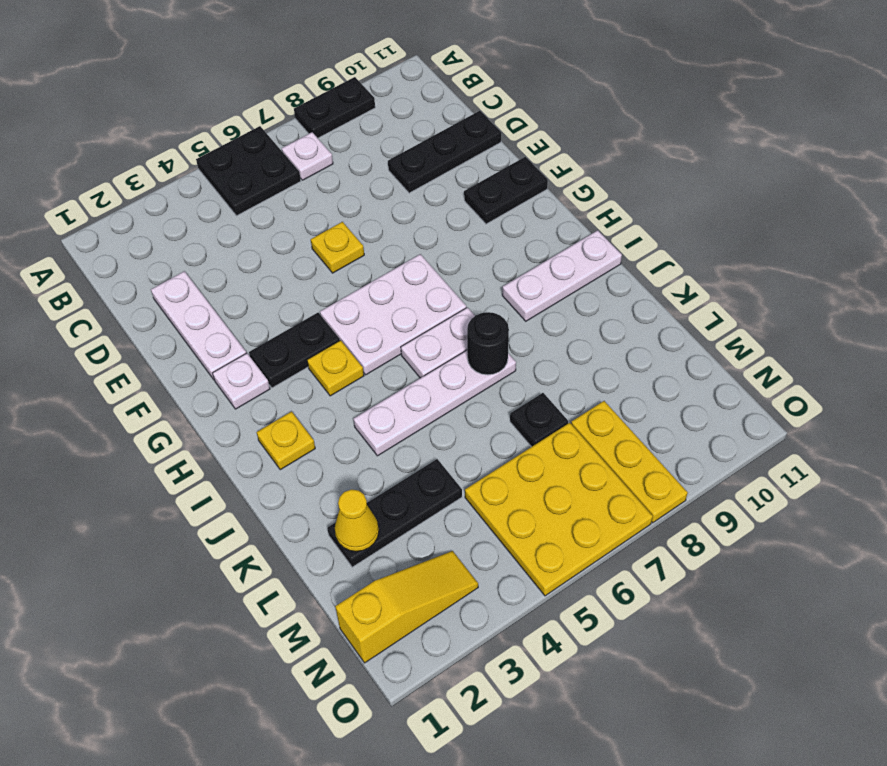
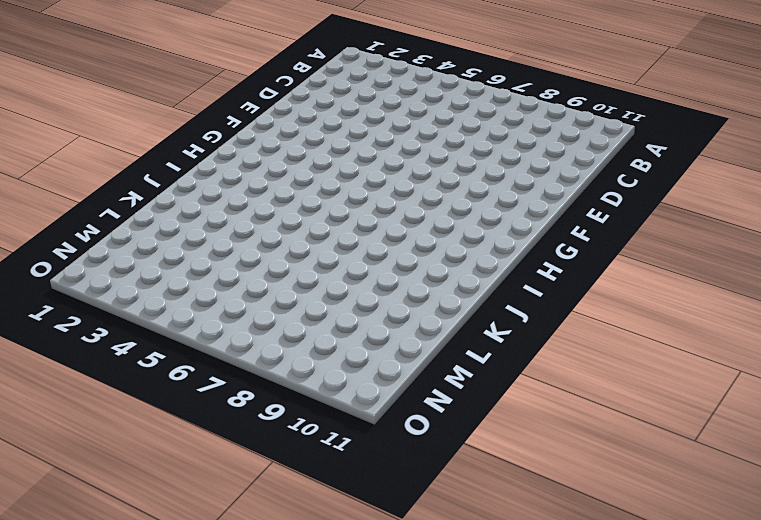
none -> black 2x2 plate [196,126,301,216]
none -> black 1x2 plate [294,77,375,138]
none -> white 1x1 plate [282,132,333,180]

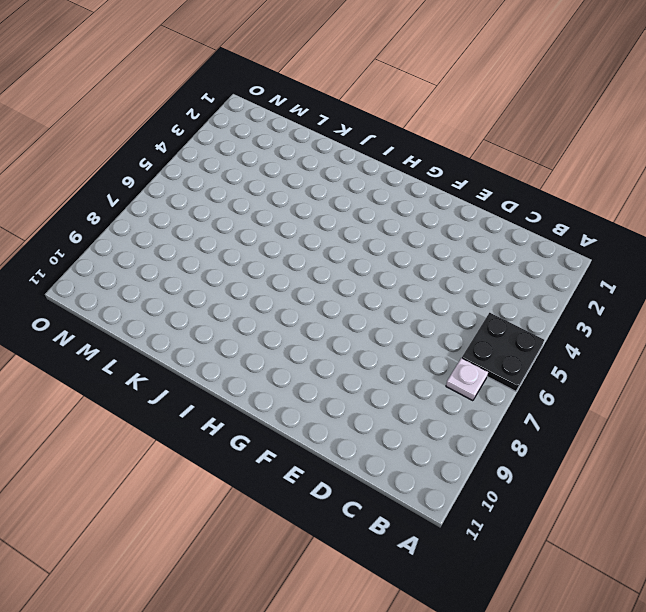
none -> black 1x2 plate [294,77,375,138]
none -> white 1x3 plate [151,271,246,380]
none -> black 1x3 plate [388,111,501,193]

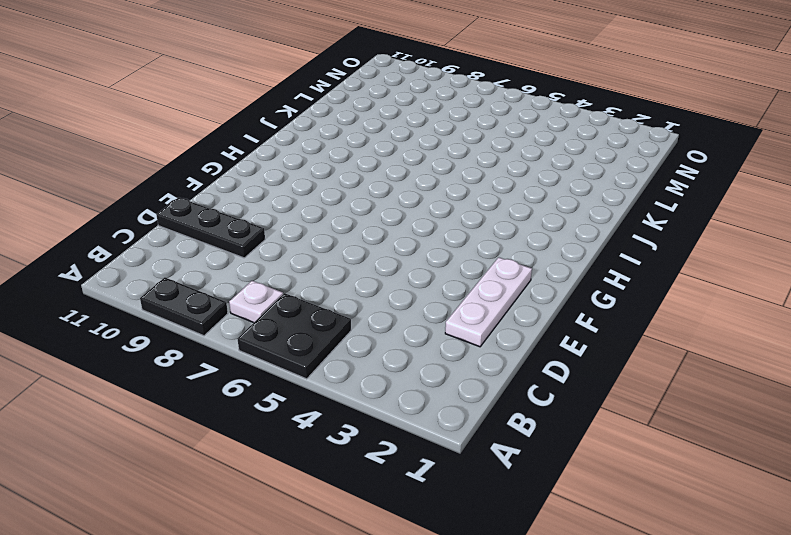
none -> yellow 1x1 plate [311,222,364,273]
none -> black 1x2 plate [464,157,548,224]
none -> white 1x1 plate [213,353,270,409]

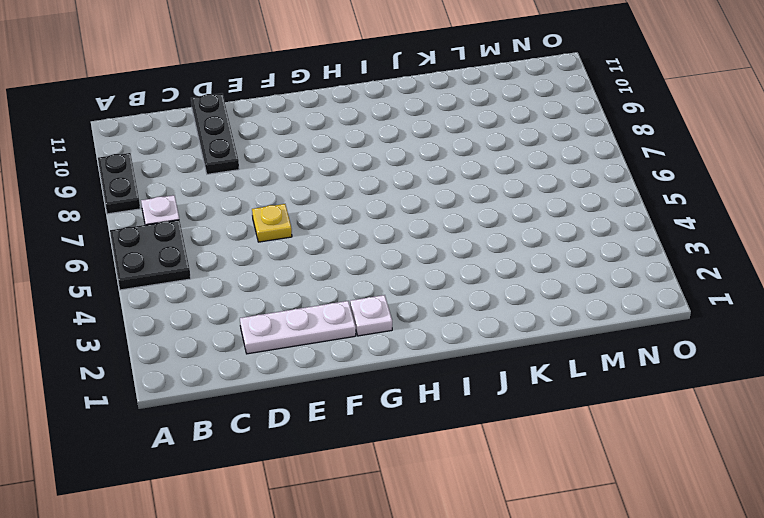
none -> black 1x2 plate [464,157,548,224]
none -> black 1x2 plate [249,313,340,388]
none -> white 2x3 plate [320,254,466,375]

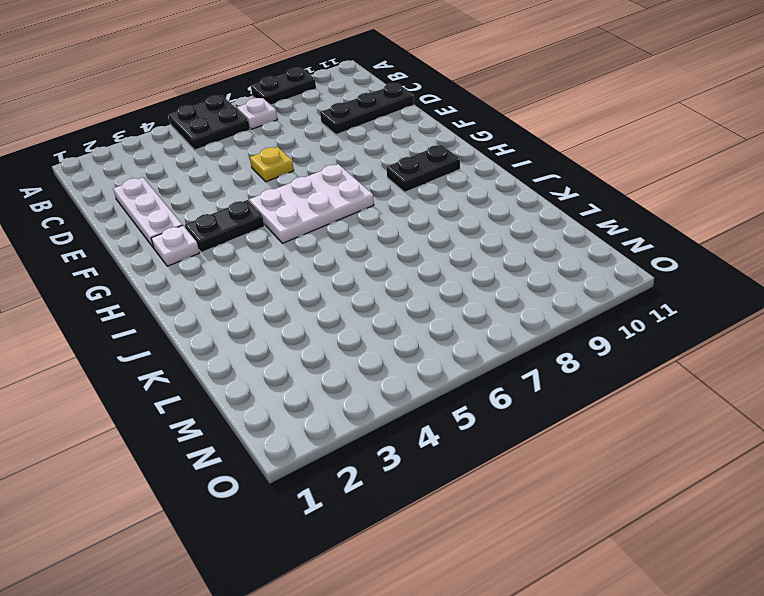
black 1x2 plate [386,145,460,192] -> black 1x2 plate moved to [464,157,548,224]
none -> yellow 1x1 plate [307,340,364,396]
none -> yellow 1x1 plate [257,411,315,470]
none -> white 1x2 plate [401,307,475,378]

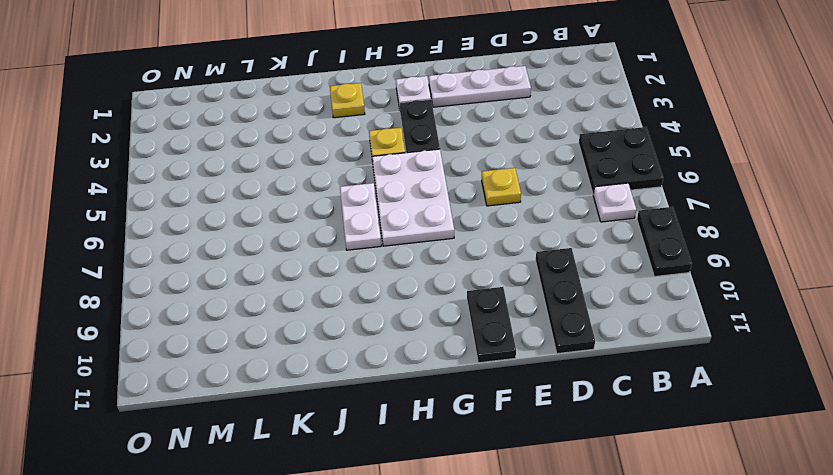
none -> white 1x3 plate [502,230,622,321]
none -> white 1x4 plate [354,350,516,456]
none -> black 1x3 plate [327,459,462,567]

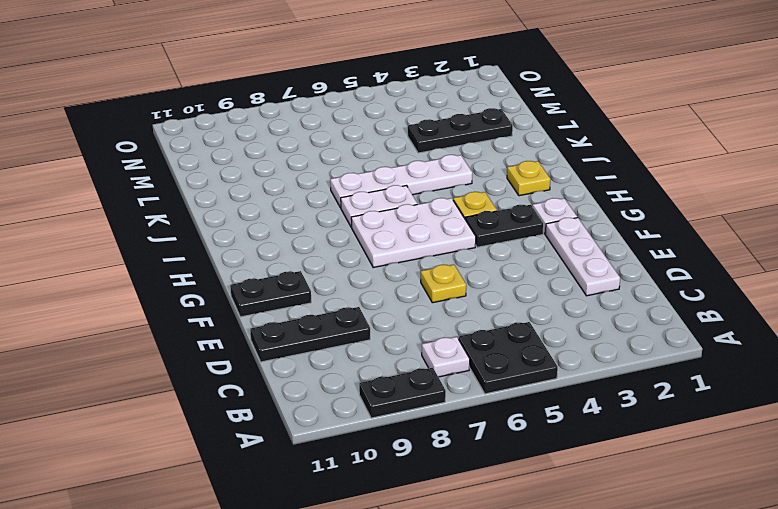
none -> white 1x3 plate [502,230,622,321]
none -> black 1x1 plate [510,393,568,447]
none -> yellow 3x3 plate [465,423,653,596]

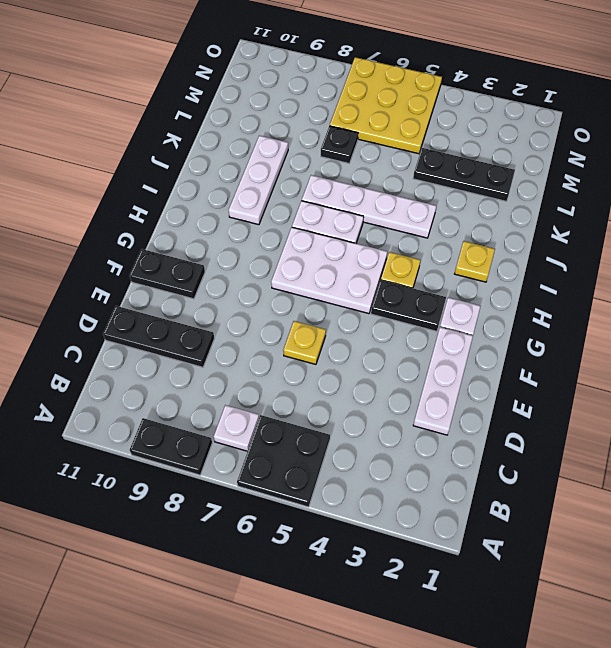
white 1x3 plate [229,136,288,225] -> white 1x3 plate turned to [502,230,622,321]
none -> yellow 1x3 plate [571,401,688,523]
none -> yellow 1x3 slope [335,551,478,663]
none -> black 1x1 round brick [467,312,509,375]

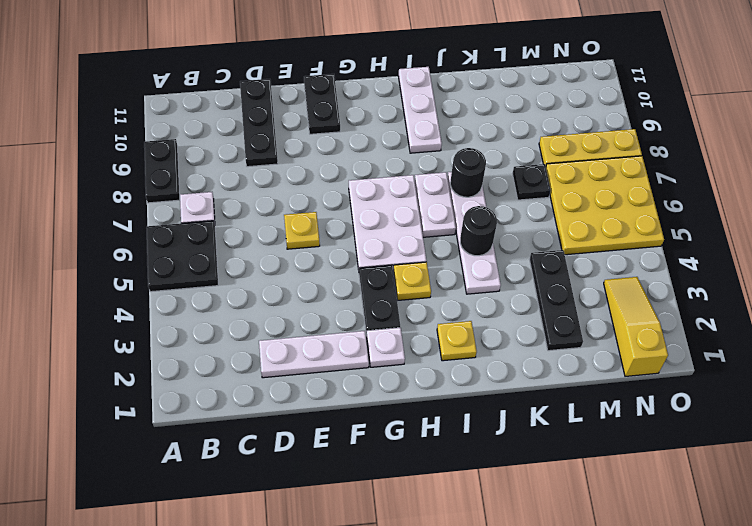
black 1x1 round brick [460,206,497,256] -> none
none -> yellow 1x1 cone [335,489,379,551]

